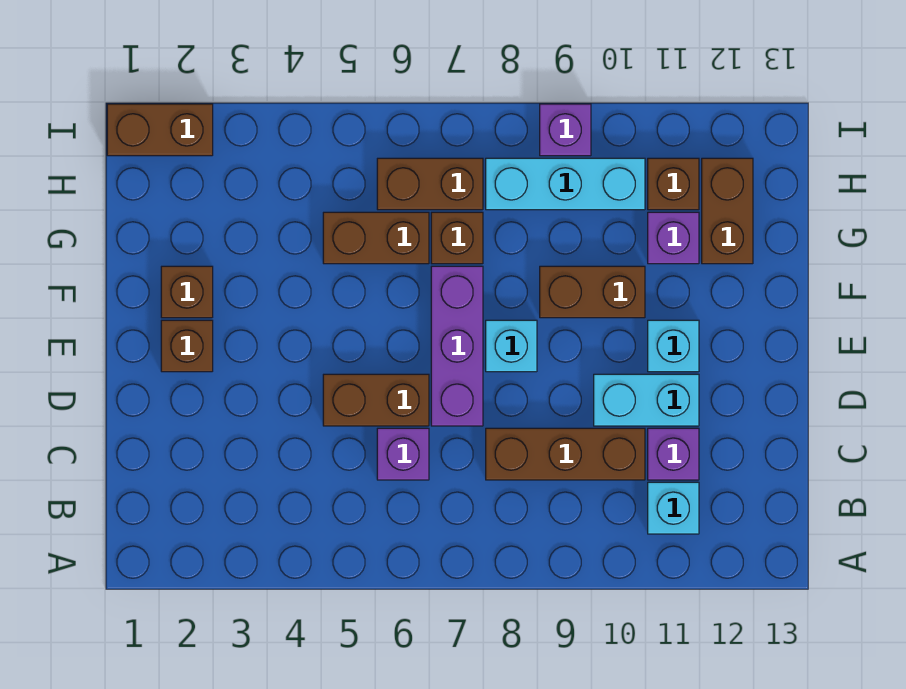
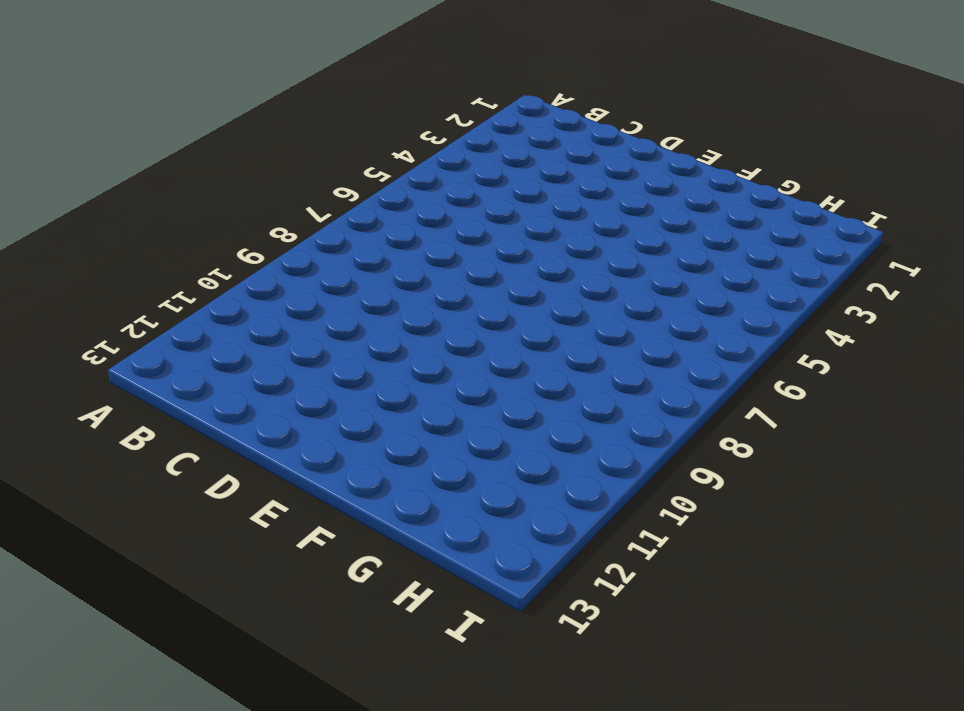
none -> cyan 1x1 brick [648,482,699,534]
none -> purple 1x1 brick [377,428,429,480]
none -> brown 1x3 brick [486,428,645,480]

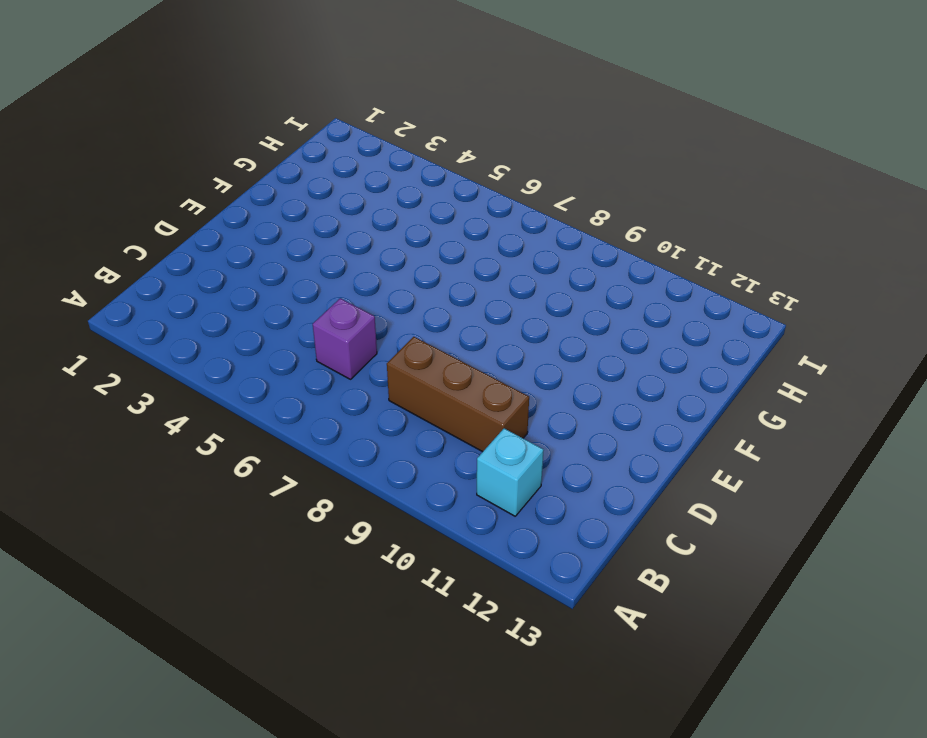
none -> purple 1x1 brick [648,428,699,480]
none -> brown 1x2 brick [323,374,429,426]
none -> purple 1x3 brick [431,266,483,426]

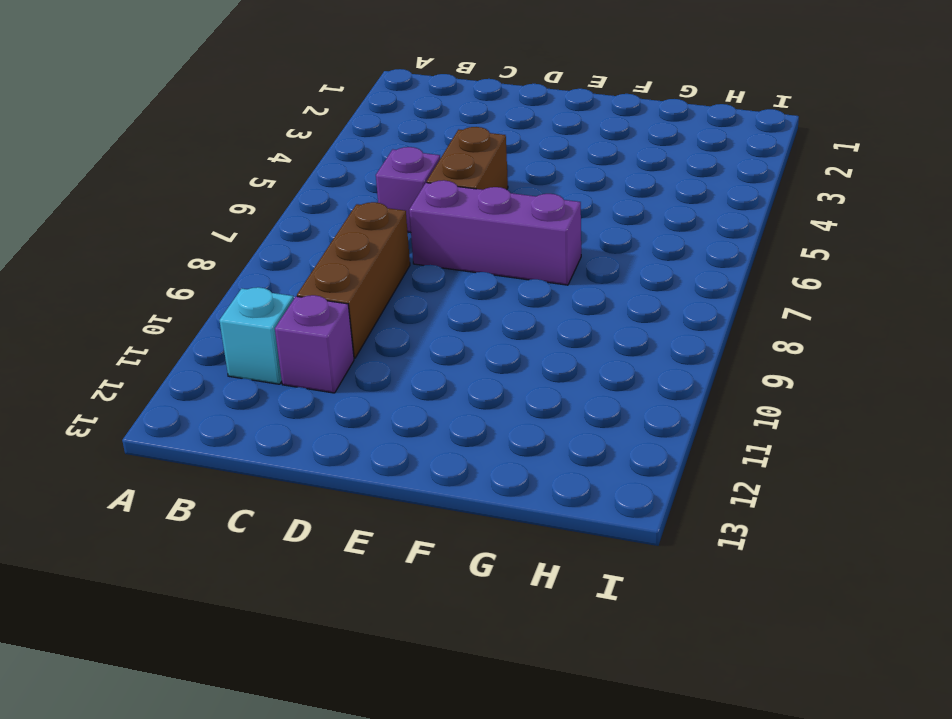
none -> cyan 1x2 brick [594,374,699,426]
none -> brown 1x1 brick [161,320,213,372]
none -> cyan 1x1 brick [486,320,537,372]

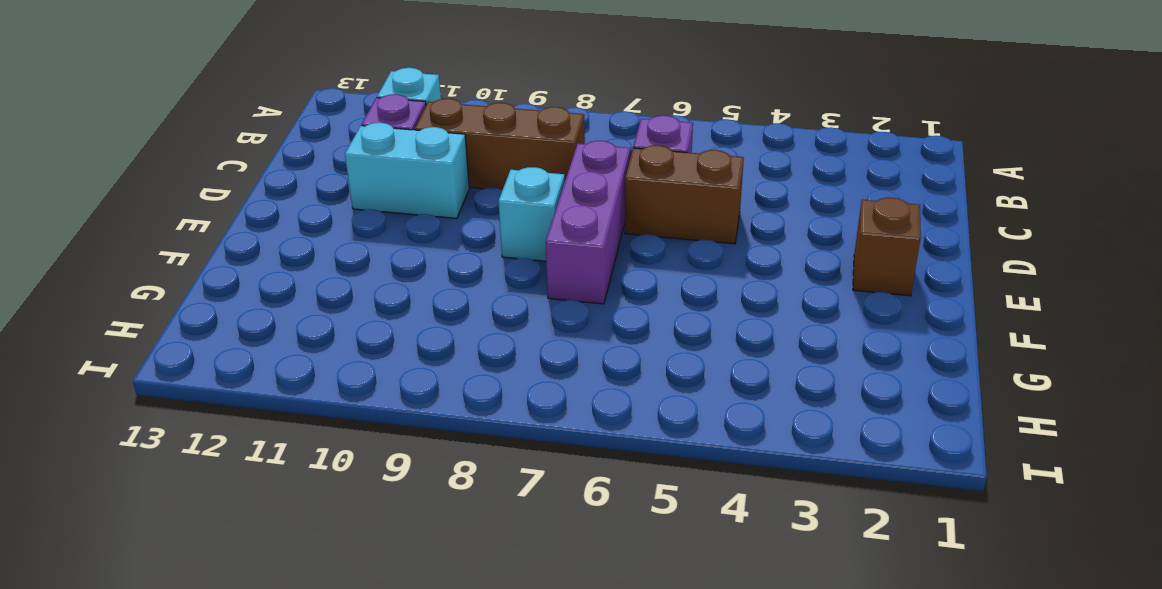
none -> cyan 1x1 brick [648,320,699,372]
none -> brown 1x1 brick [161,266,213,318]
none -> brown 1x2 brick [540,266,645,318]

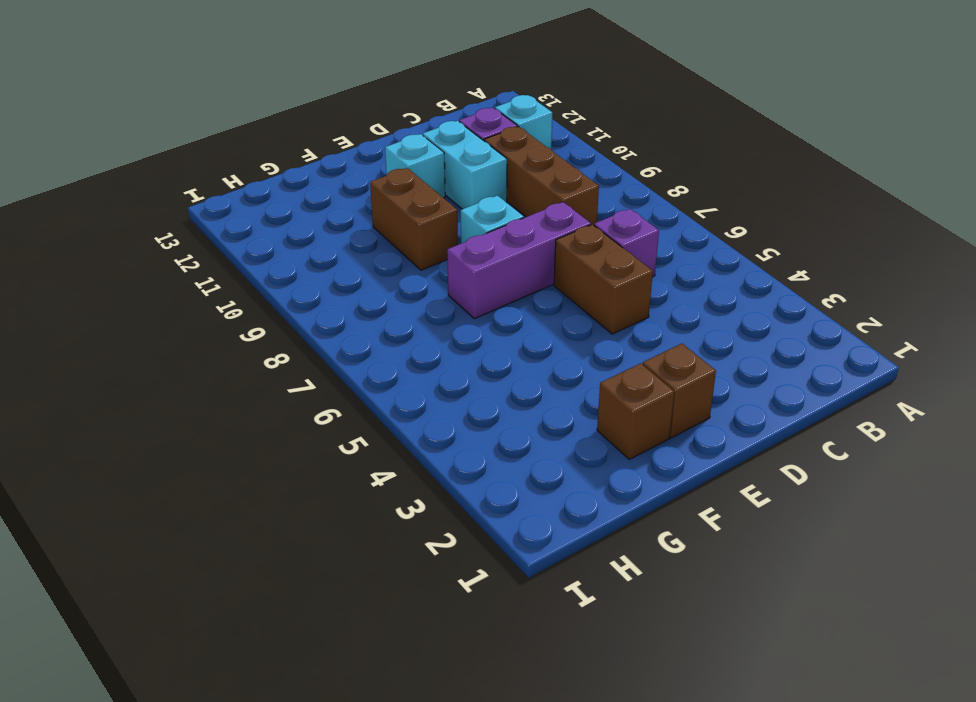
none -> brown 1x2 brick [323,212,429,264]
none -> brown 1x1 brick [431,212,483,264]
none -> purple 1x1 brick [648,212,699,264]

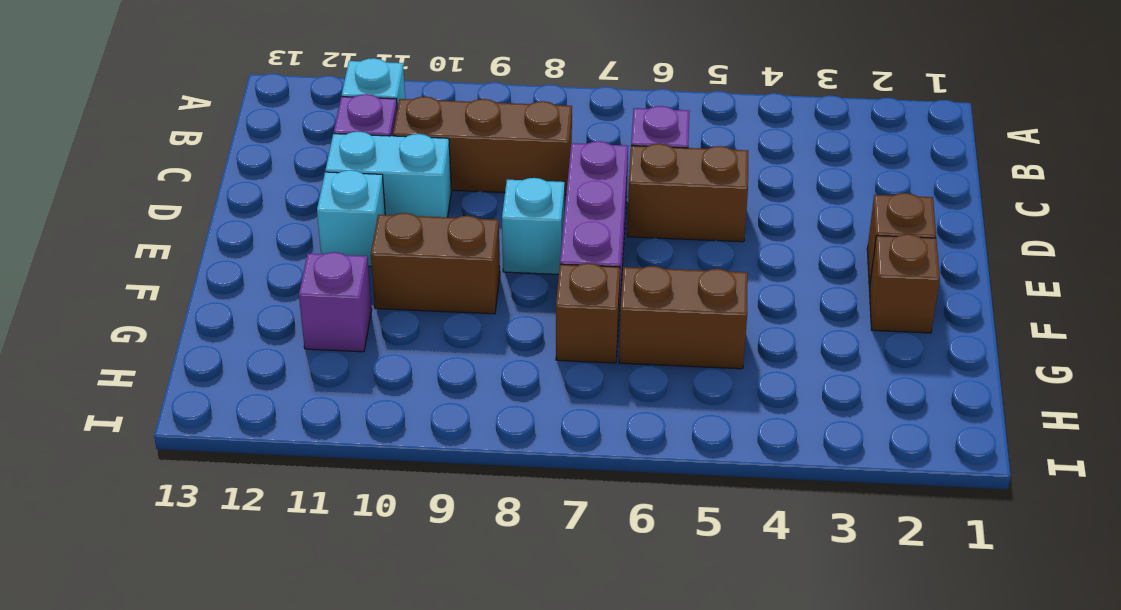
none -> brown 1x2 brick [702,158,753,264]
none -> brown 1x2 brick [377,158,483,210]
none -> cyan 1x3 brick [486,158,645,210]

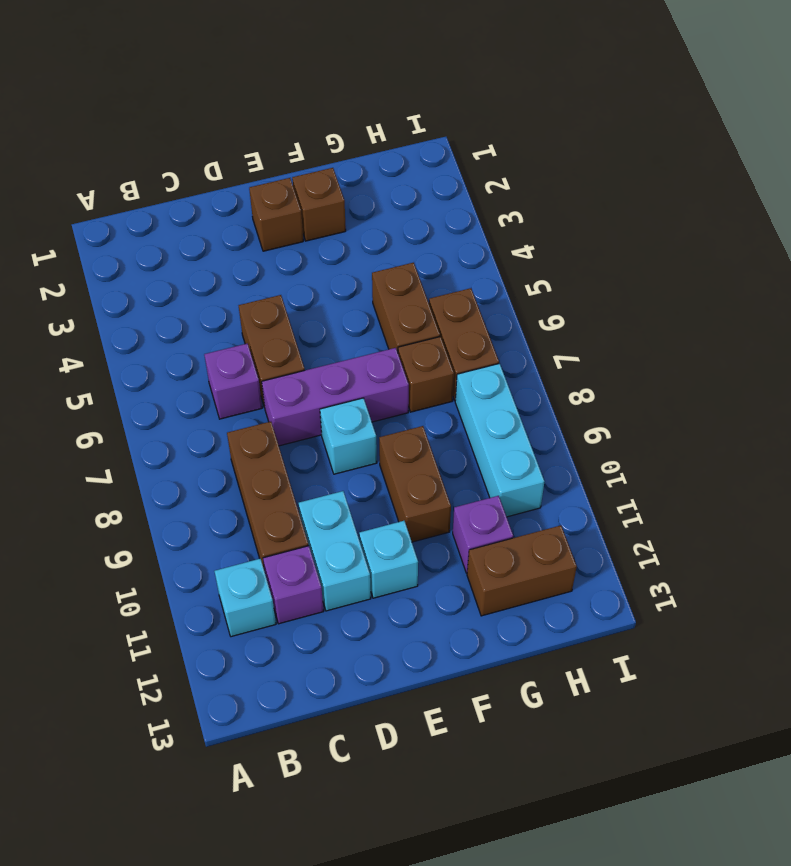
none -> brown 1x1 brick [648,158,699,210]
none -> brown 1x2 brick [107,104,213,156]
none -> purple 1x1 brick [540,104,591,156]

